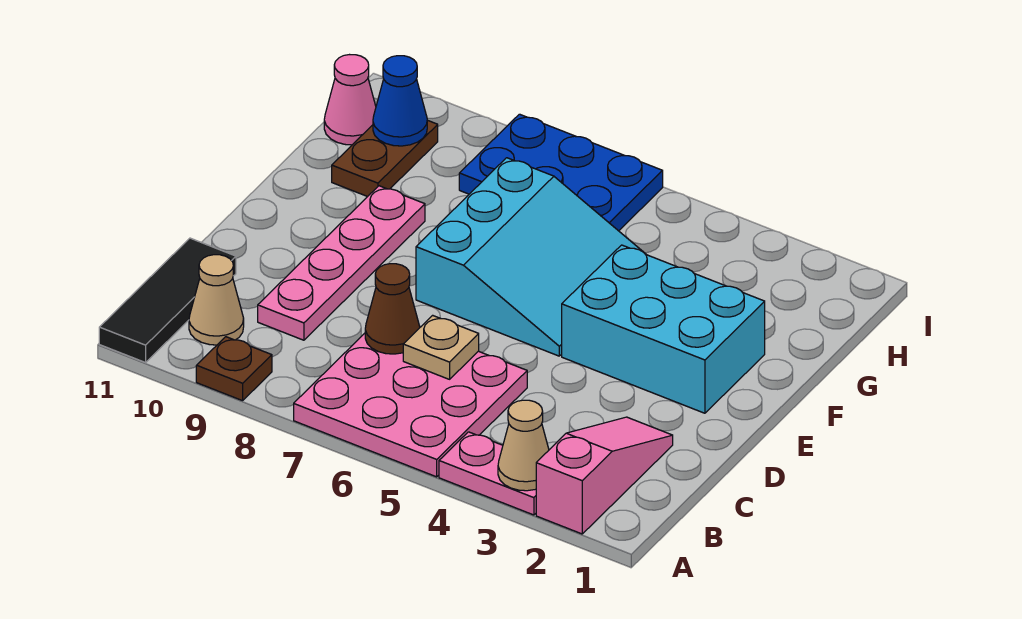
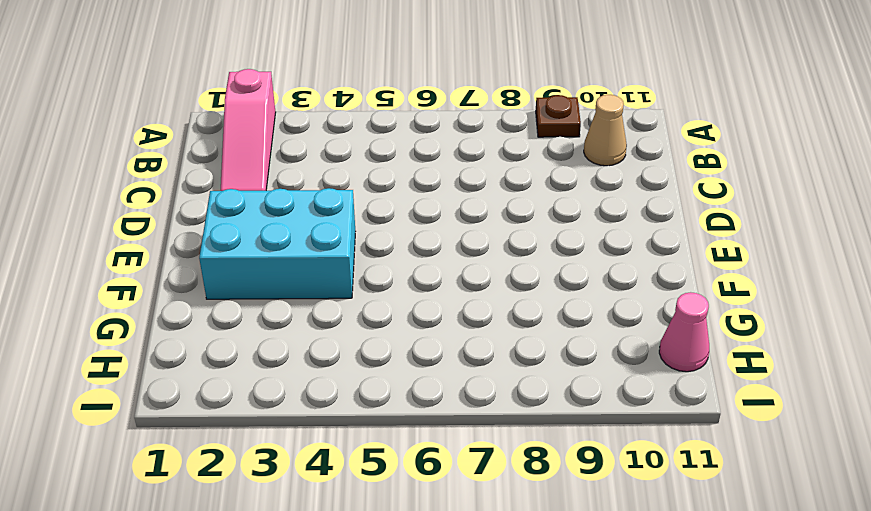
none -> pink 1x2 plate [439,432,536,515]
none -> pink 3x3 plate [294,333,527,477]
none -> black 1x3 tile [99,238,236,363]

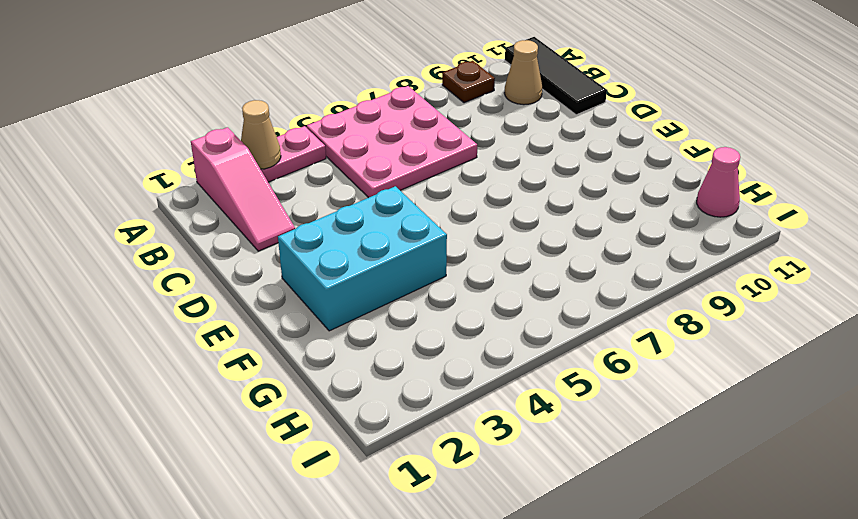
none -> pink 1x4 plate [258,186,425,340]
none -> cyan 3x3 slope [416,158,643,356]
none -> brown 1x2 plate [332,120,438,197]

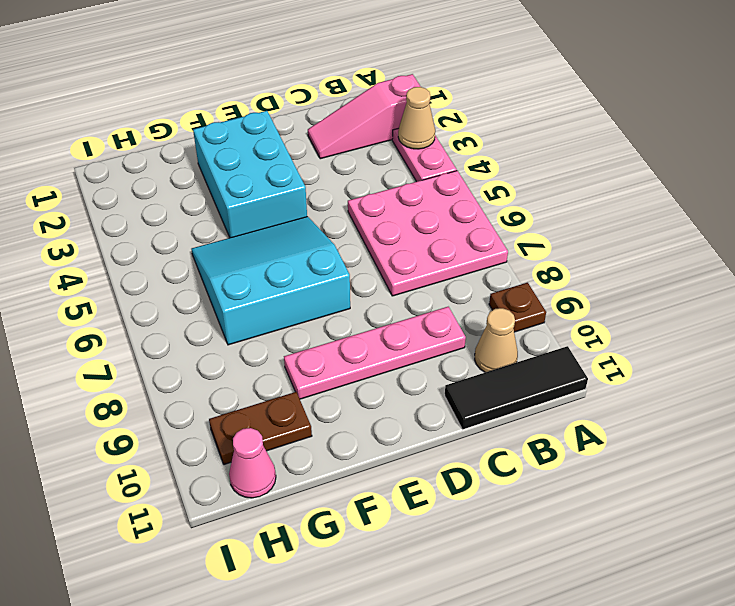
none -> blue 2x3 plate [459,114,663,231]
none -> tan 1x1 plate [403,315,479,379]
none -> brown 1x1 cone [365,264,420,354]

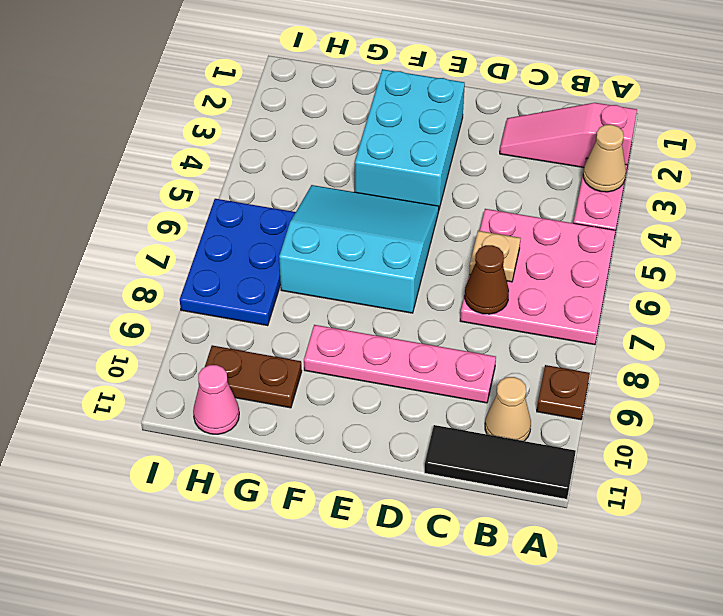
none -> blue 1x1 cone [373,56,427,146]

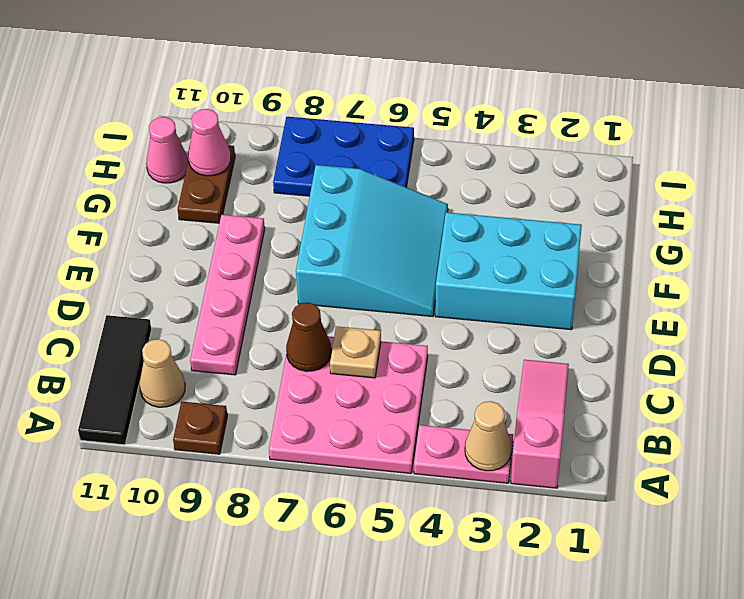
pink 1x1 cone [188,109,231,176] -> blue 1x1 cone [373,56,427,146]

